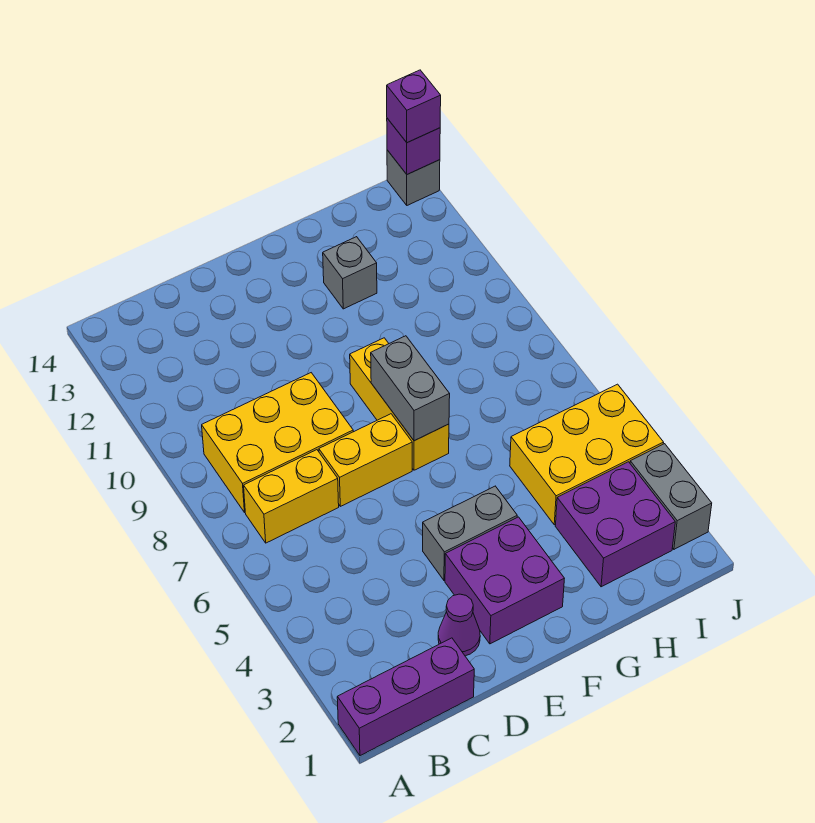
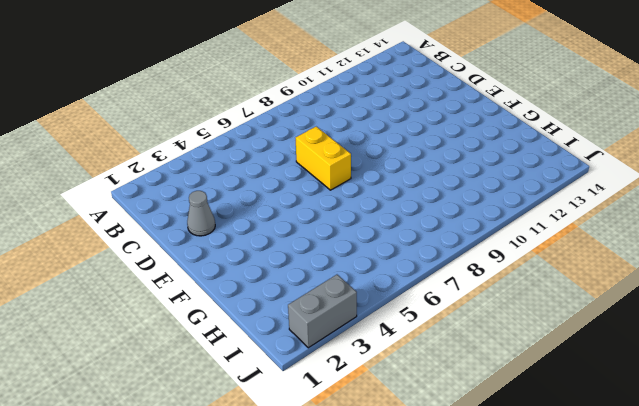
grey 1x1 cone [187,191,215,236] -> purple 1x1 cone [438,594,480,656]
none -> purple 1x3 brick [337,638,474,756]
none -> yellow 1x2 brick [244,450,339,543]
none -> yellow 2x3 brick [202,373,353,512]

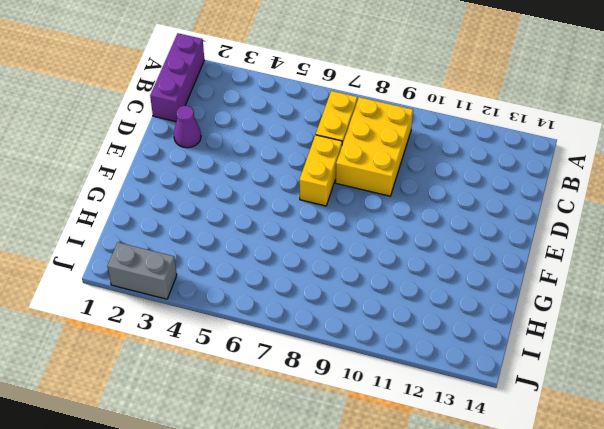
none -> purple 2x2 brick [445,517,564,644]
none -> grey 1x2 brick [423,486,517,580]
none -> yellow 1x3 brick [350,338,449,470]

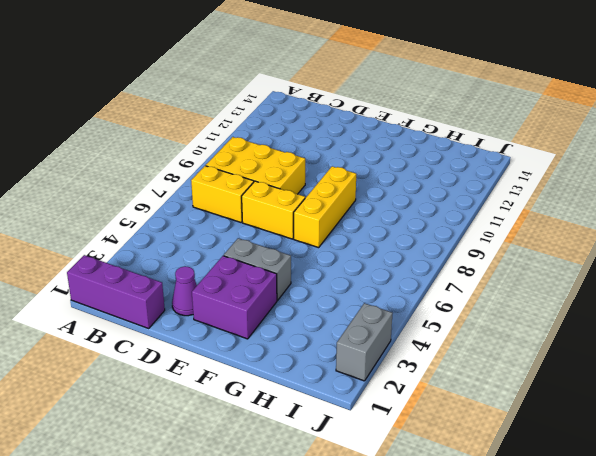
none -> grey 1x1 brick [323,237,377,309]
none -> purple 2x2 brick [555,462,675,587]
none -> yellow 2x3 brick [510,384,664,525]

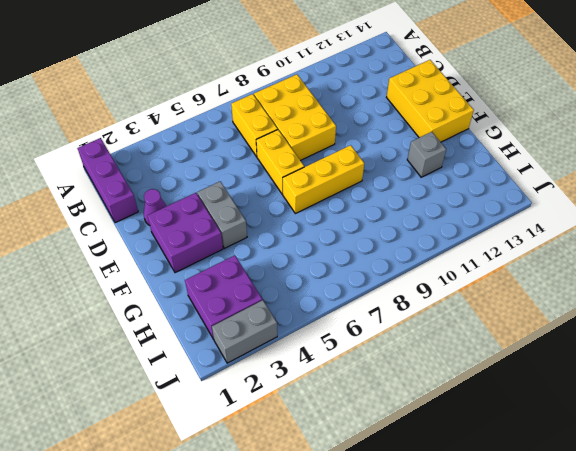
yellow 2x3 brick [387,60,474,142] -> yellow 2x3 brick moved to [510,384,664,525]
none -> grey 1x1 brick [387,150,440,205]
none -> grey 1x2 brick [371,336,450,441]
none -> purple 1x1 brick [387,118,440,174]

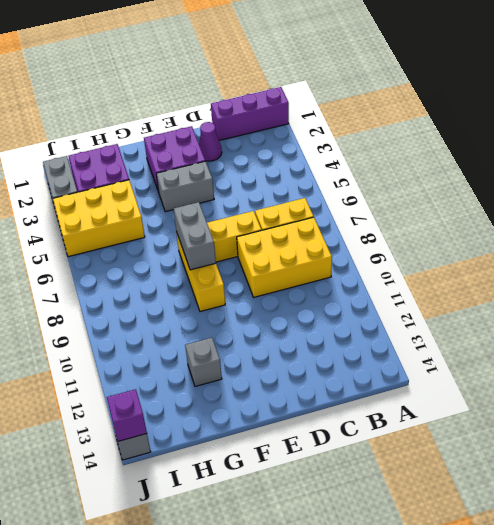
none -> purple 1x1 brick [387,70,441,143]

